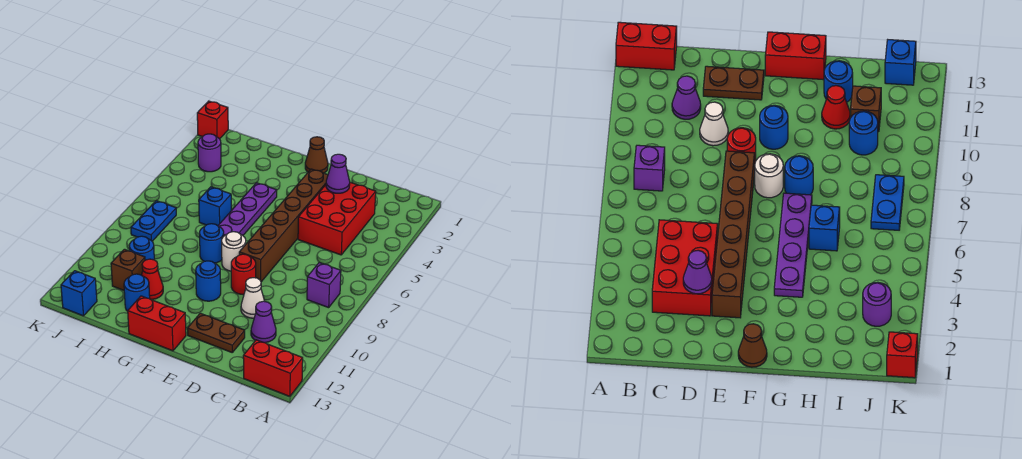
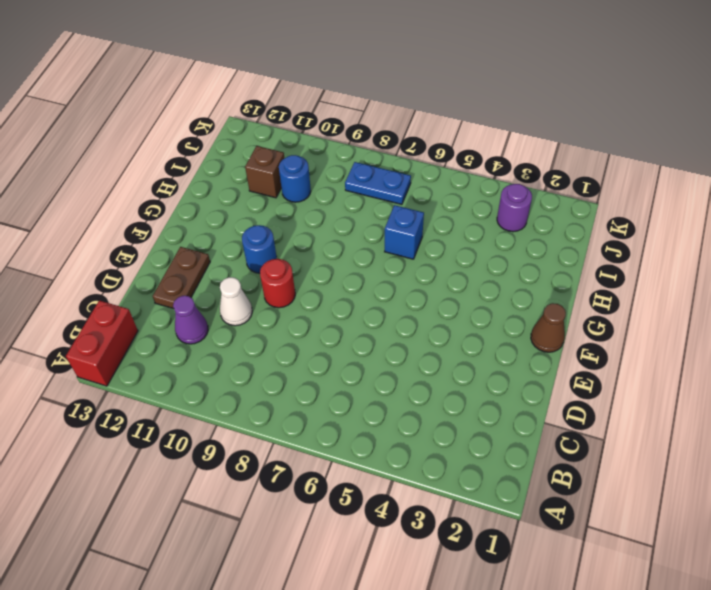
none -> purple 1x1 brick [307,263,341,308]
none -> red 2x3 brick [298,182,376,255]
none -> brown 1x6 brick [239,169,328,282]

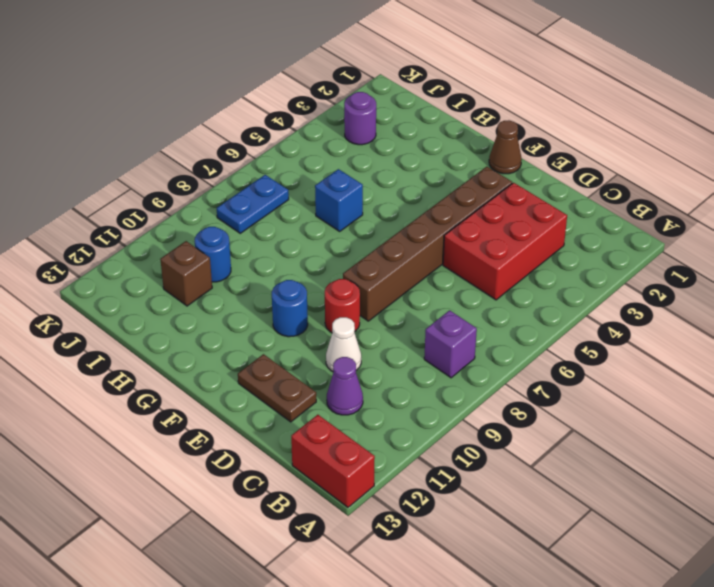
none -> white 1x1 round brick [222,232,246,271]
none -> red 1x2 brick [128,296,186,351]
none -> purple 1x4 plate [218,183,277,236]

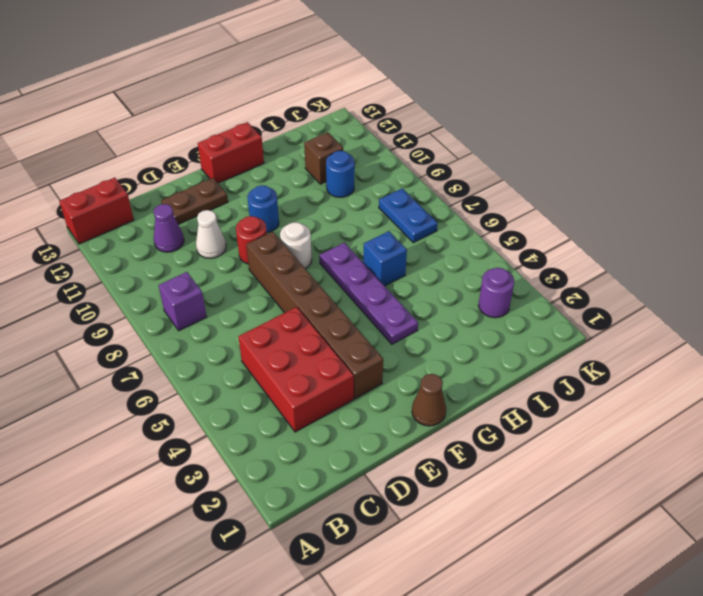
none -> blue 1x1 round brick [200,224,224,263]
none -> red 1x1 cone [142,259,163,299]
none -> blue 1x1 round brick [124,274,150,311]

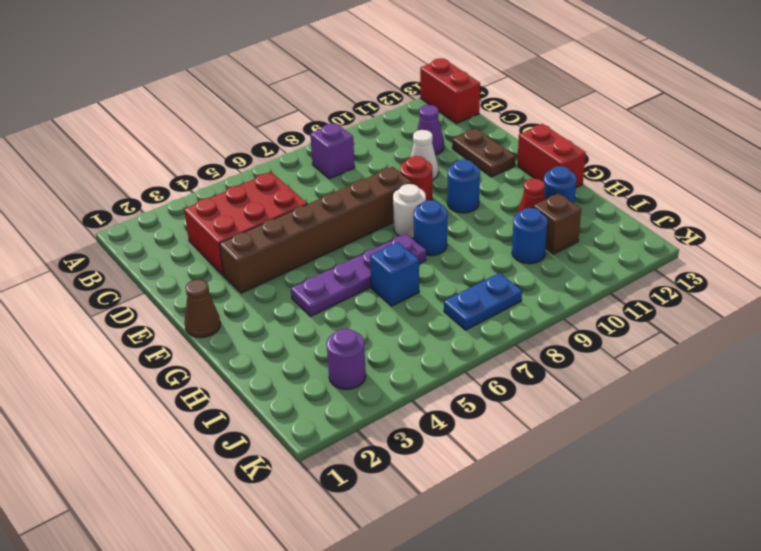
none -> blue 1x1 brick [61,271,97,316]
none -> red 1x1 brick [197,101,228,139]
none -> purple 1x1 cone [326,154,350,193]

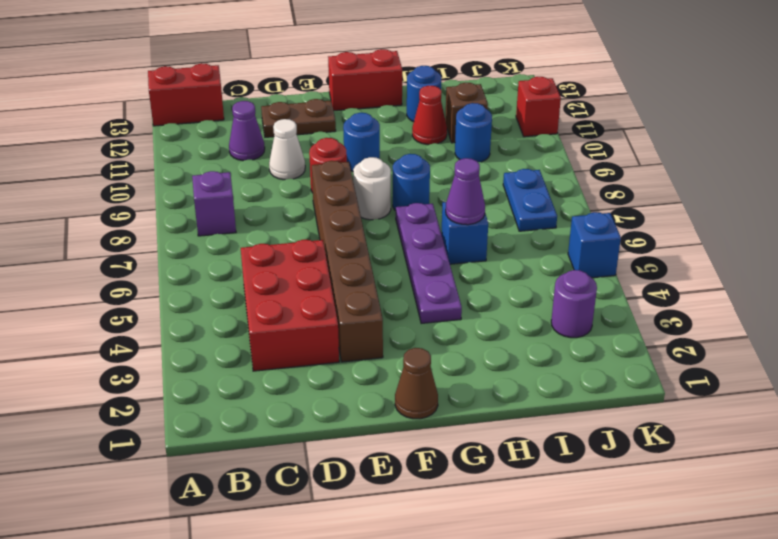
purple 1x1 cone [446,158,485,225] -> purple 1x1 cone moved to [326,154,350,193]
blue 1x1 brick [568,212,621,278] -> blue 1x1 brick moved to [61,271,97,316]
red 1x1 brick [516,77,561,137] -> red 1x1 brick moved to [197,101,228,139]

